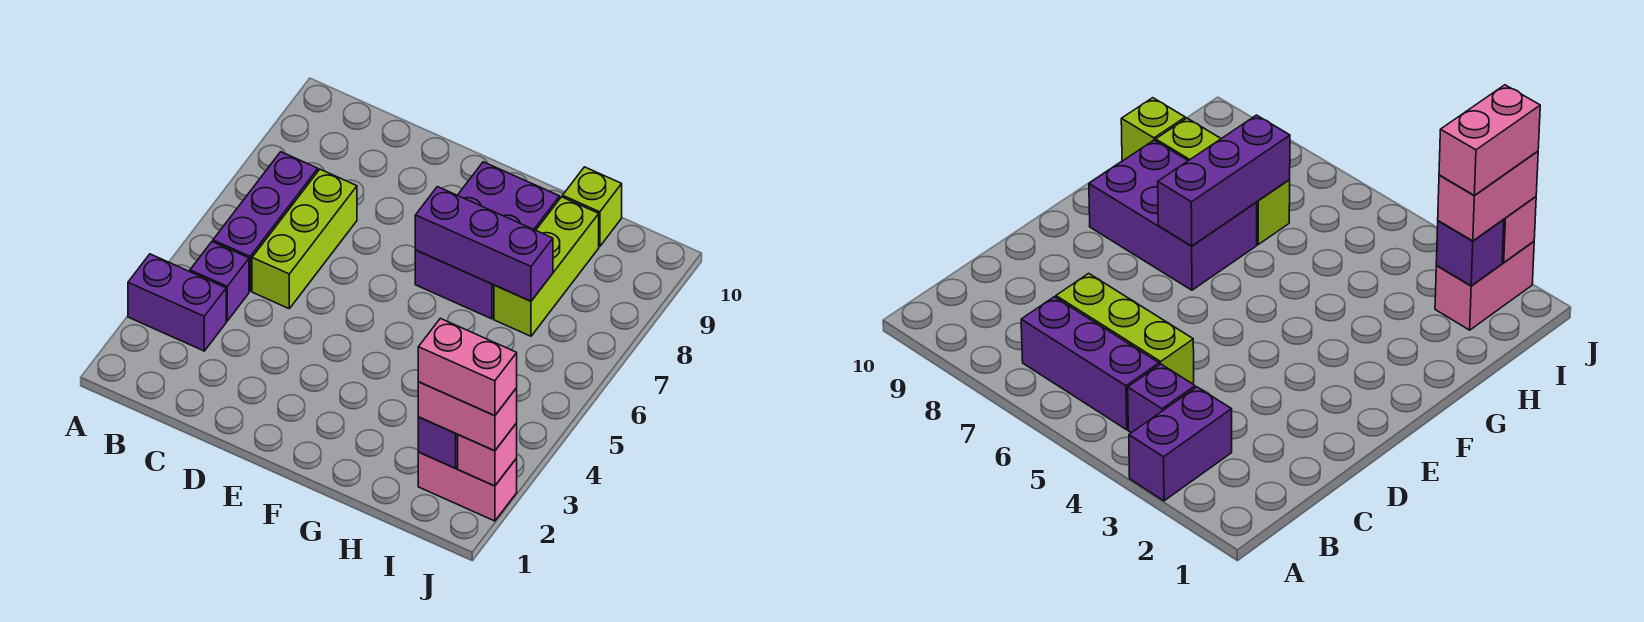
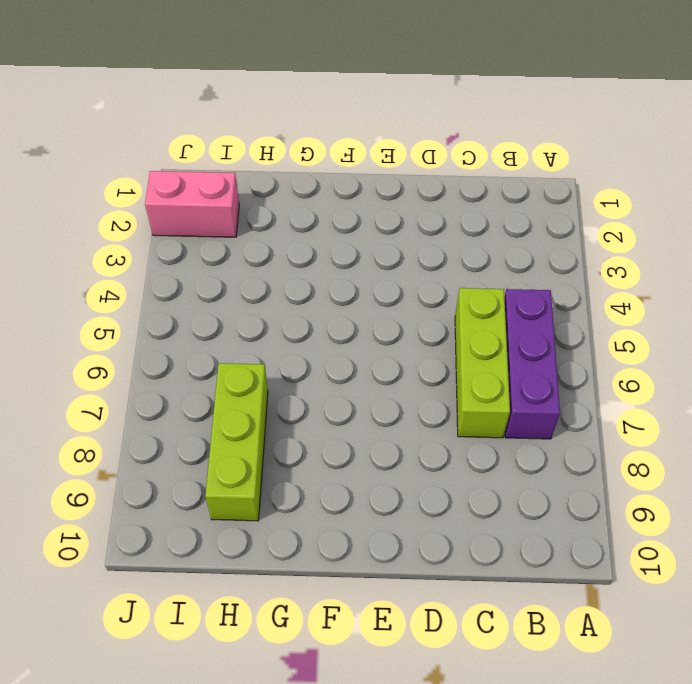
none -> purple 1x2 brick [128,254,226,351]
none -> purple 1x1 brick [190,242,249,321]
none -> purple 2x3 brick [415,162,560,319]

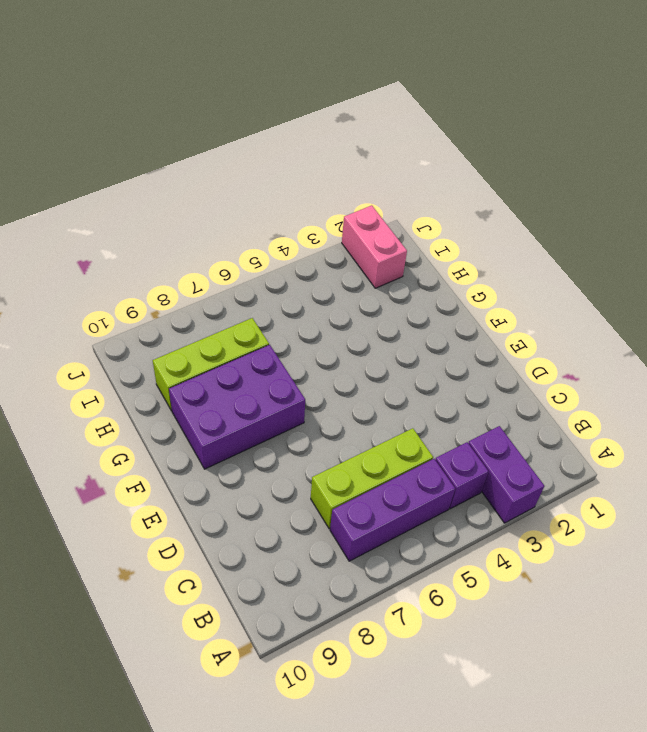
none -> lime 1x1 brick [563,167,622,247]
none -> purple 1x3 brick [415,187,553,301]
none -> purple 1x1 brick [418,417,458,468]

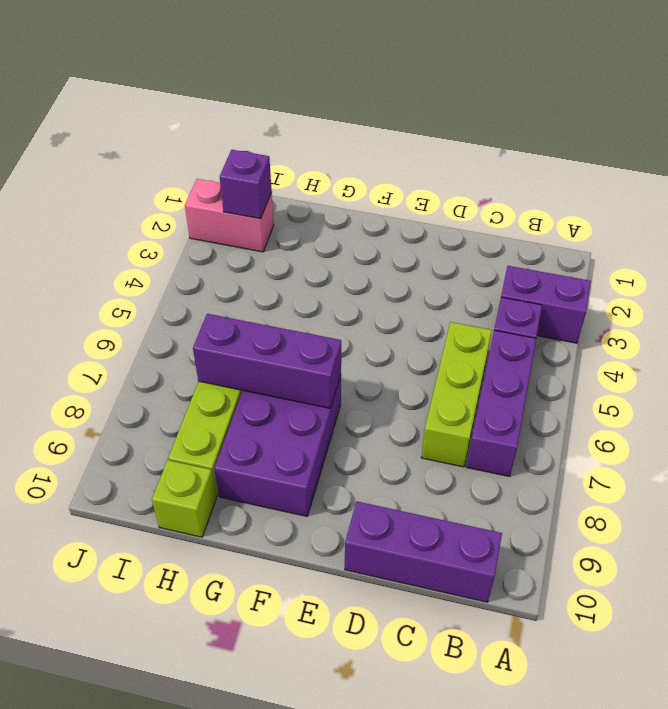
purple 1x3 brick [345,501,502,602] -> none
none -> pink 1x1 brick [458,423,517,486]
none -> pink 1x2 brick [418,382,517,451]
none -> pink 1x2 brick [418,318,517,416]

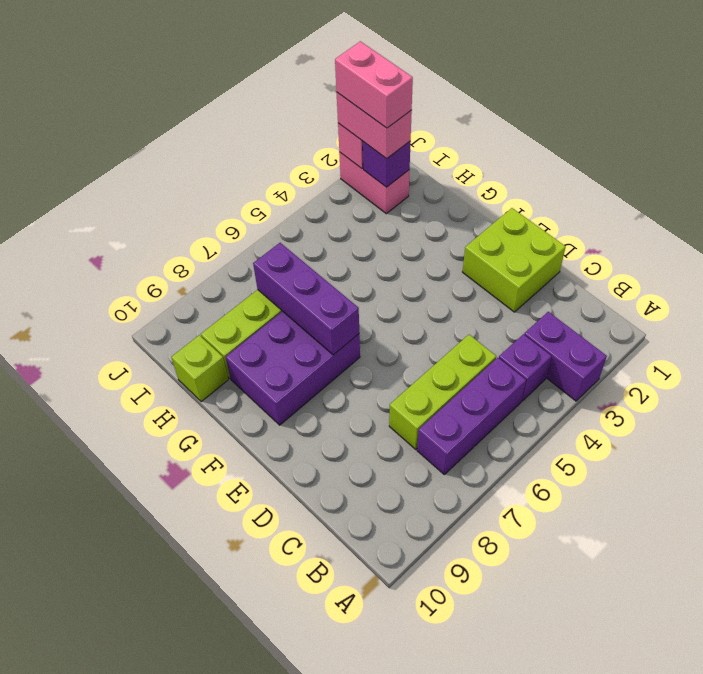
lime 2x2 brick [463,208,566,312] -> none

